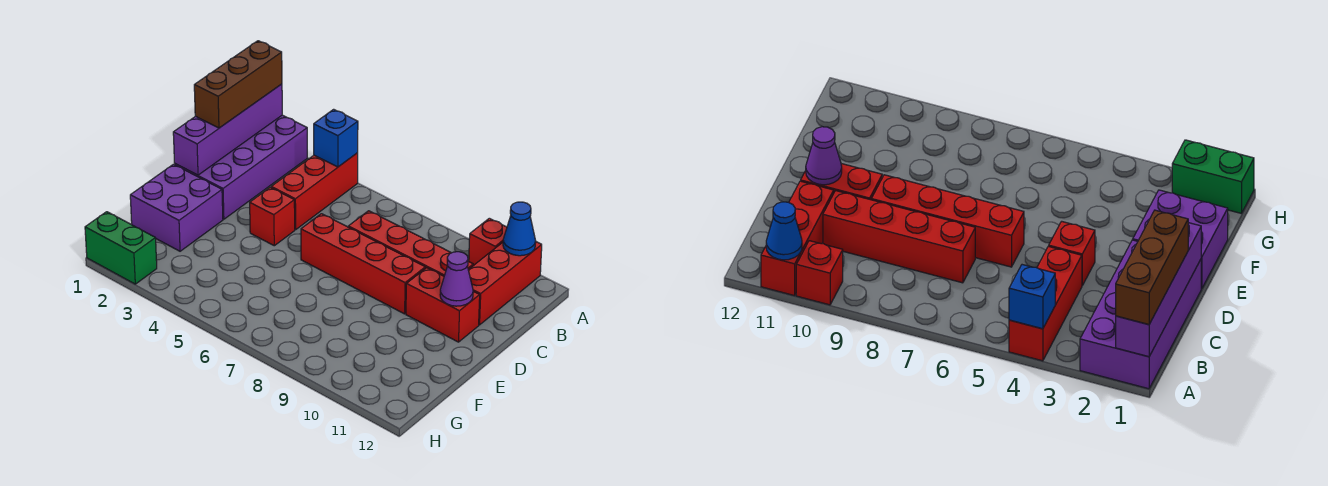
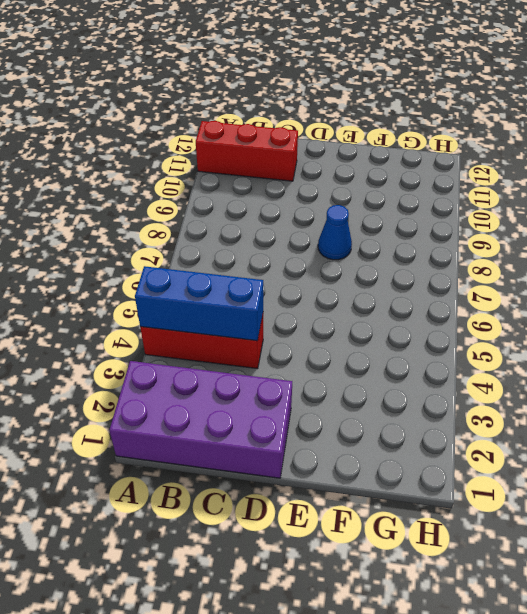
blue 1x3 brick [135,266,263,341] -> blue 1x1 brick [314,109,358,167]
blue 1x1 cone [318,205,352,260] -> blue 1x1 cone moved to [503,202,536,256]
none -> red 1x1 brick [469,218,507,265]
none -> red 1x4 brick [348,211,473,276]
none -> red 1x1 brick [250,187,295,246]

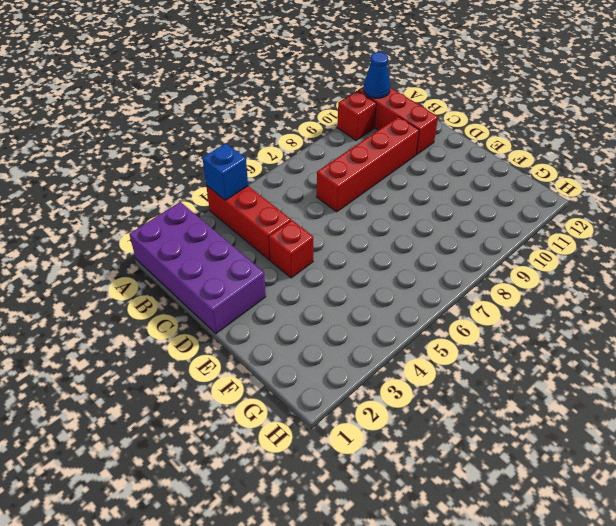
none -> red 1x4 brick [301,214,425,314]
none -> red 1x2 brick [406,268,480,342]
none -> purple 2x2 brick [130,164,223,251]

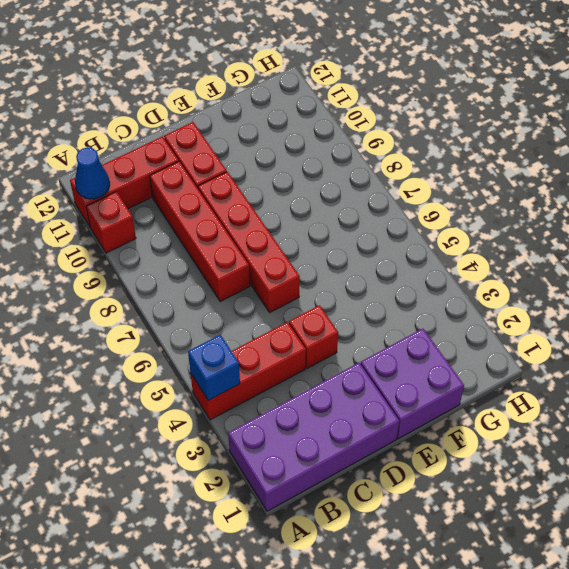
none -> green 1x2 brick [85,212,157,284]
none -> purple 1x4 brick [173,84,282,175]
none -> purple 1x1 cone [440,252,473,306]

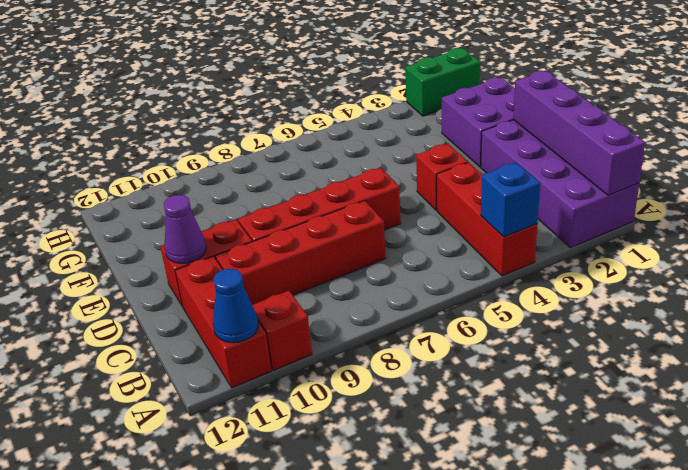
none -> brown 1x3 brick [194,41,282,128]

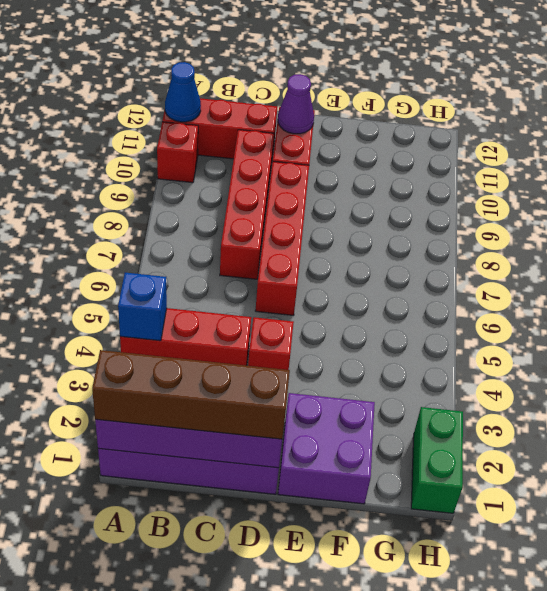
brown 1x4 brick [92,350,290,439] -> brown 1x3 brick [194,41,282,128]

